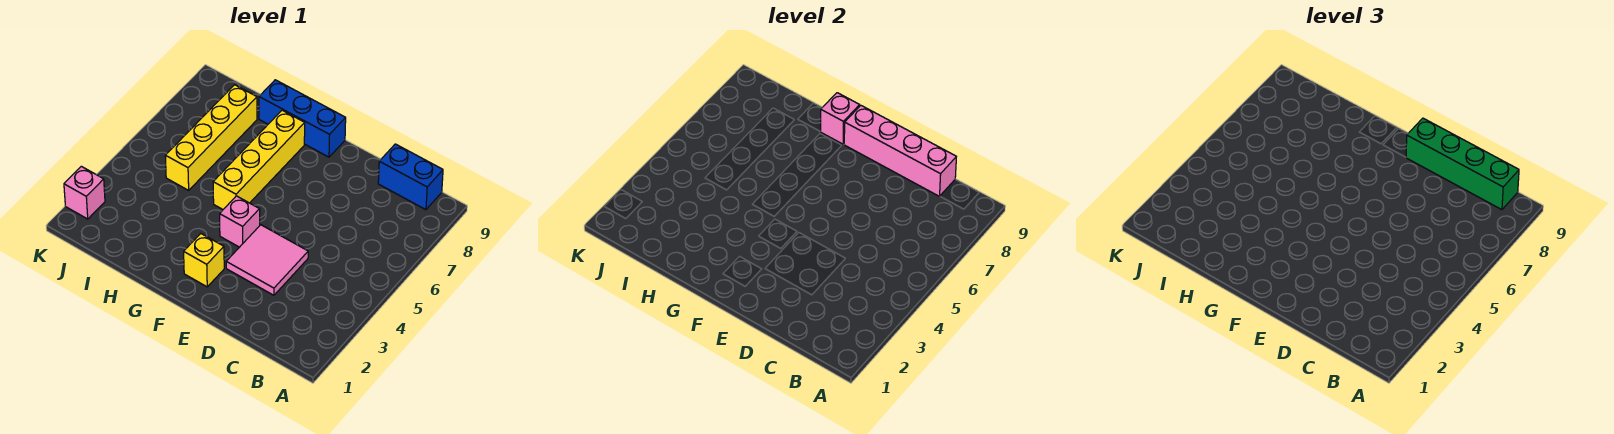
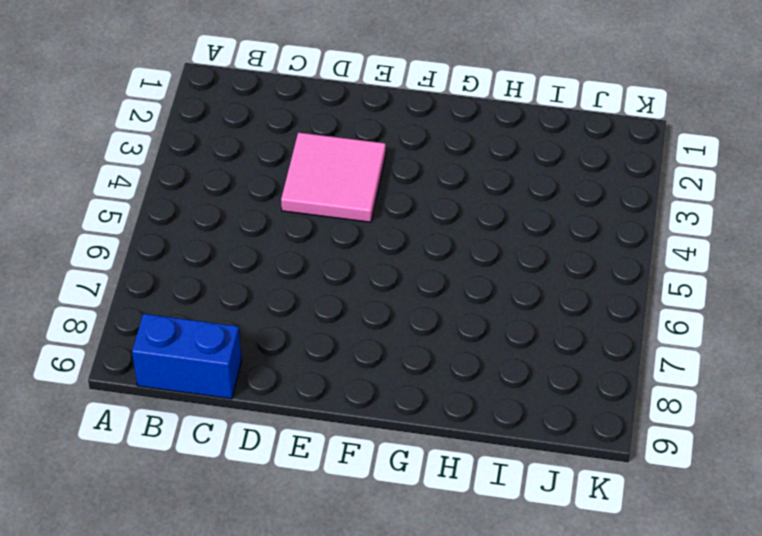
none -> yellow 1x1 brick [184,234,224,287]
none -> pink 1x1 brick [220,196,260,247]

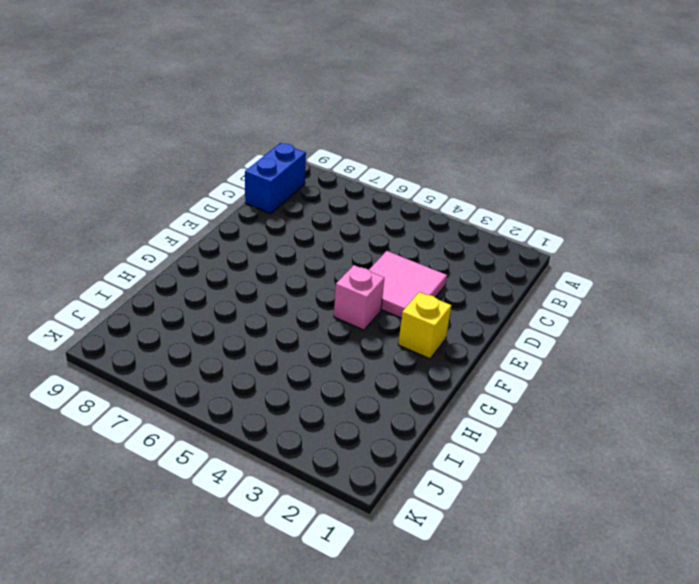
none -> blue 1x3 brick [259,80,346,157]
none -> yellow 1x4 brick [213,110,305,209]

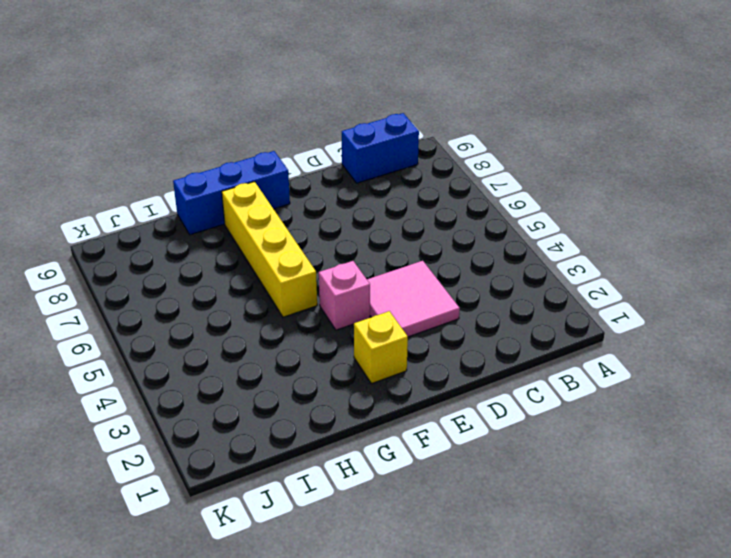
none -> yellow 1x4 brick [165,85,257,190]
none -> pink 1x1 brick [64,166,105,219]

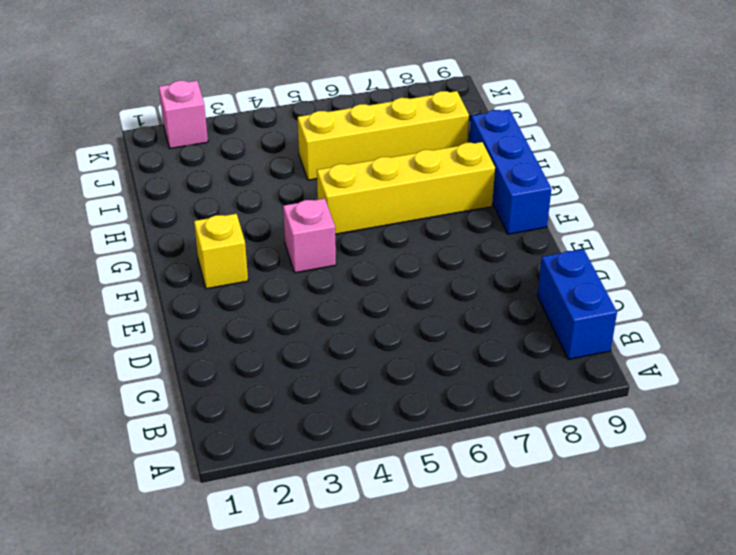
none -> pink 2x2 tile [226,225,308,295]
none -> pink 1x4 brick [844,105,956,196]

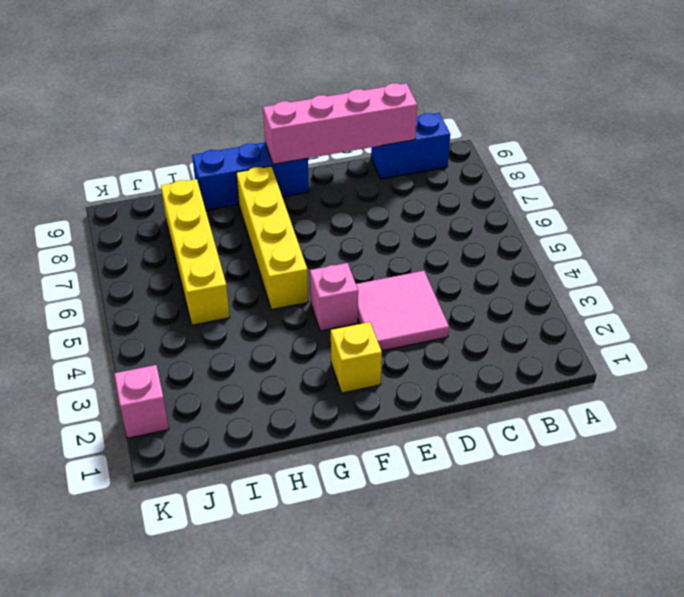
none -> pink 1x1 brick [821,93,860,144]
none -> green 1x4 brick [1406,118,1519,210]

